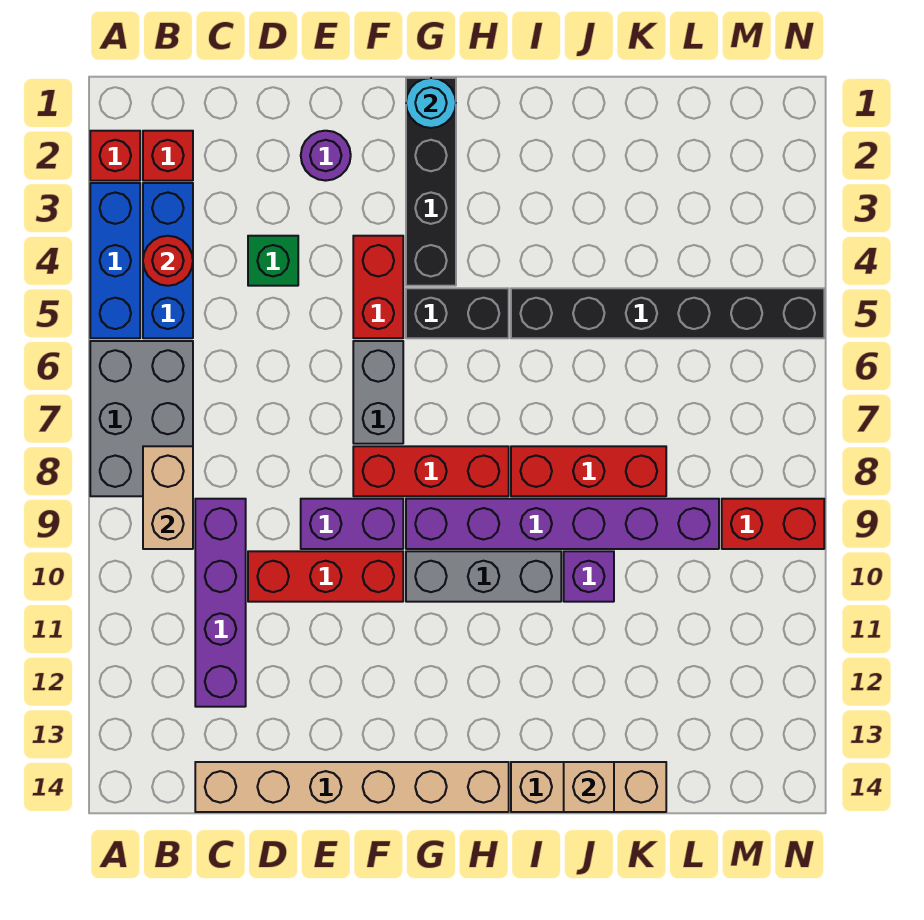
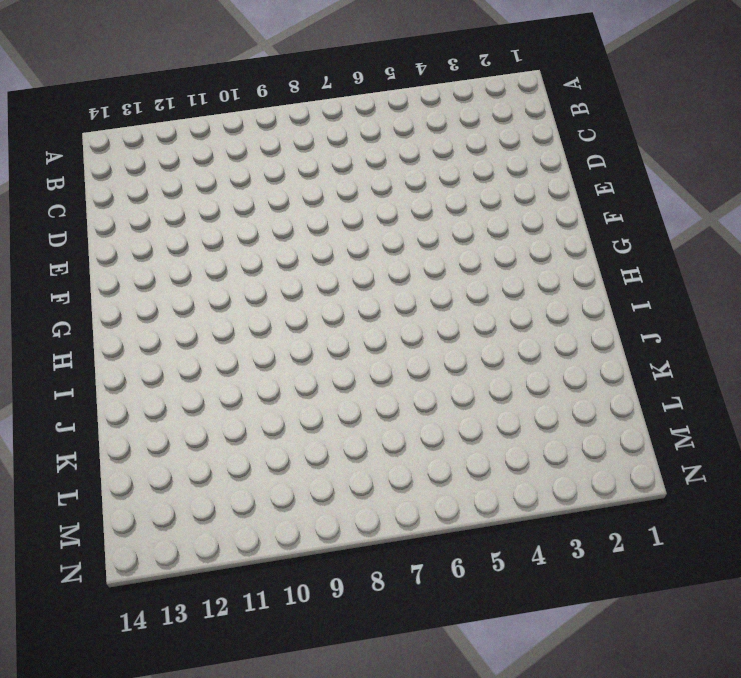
none -> red 1x1 brick [90,131,140,181]
none -> blue 1x3 brick [90,183,140,338]
none -> grey 2x3 brick [90,341,193,496]

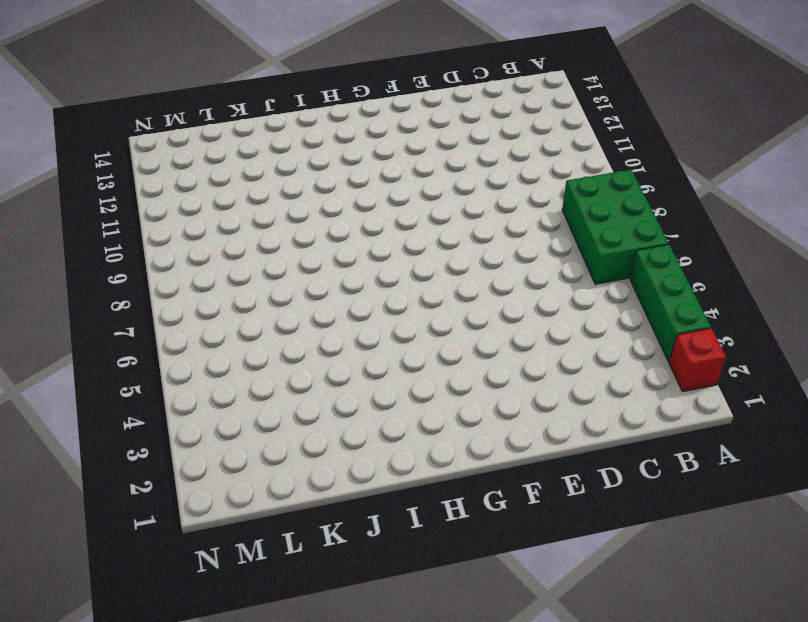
green 1x3 brick [630,245,711,362] -> blue 1x3 brick [90,183,140,338]
green 2x3 brick [562,170,668,284] -> grey 2x3 brick [90,341,193,496]
none -> red 1x1 brick [143,131,193,181]
none -> blue 1x3 brick [143,183,193,338]
none -> purple 1x4 brick [195,499,246,707]

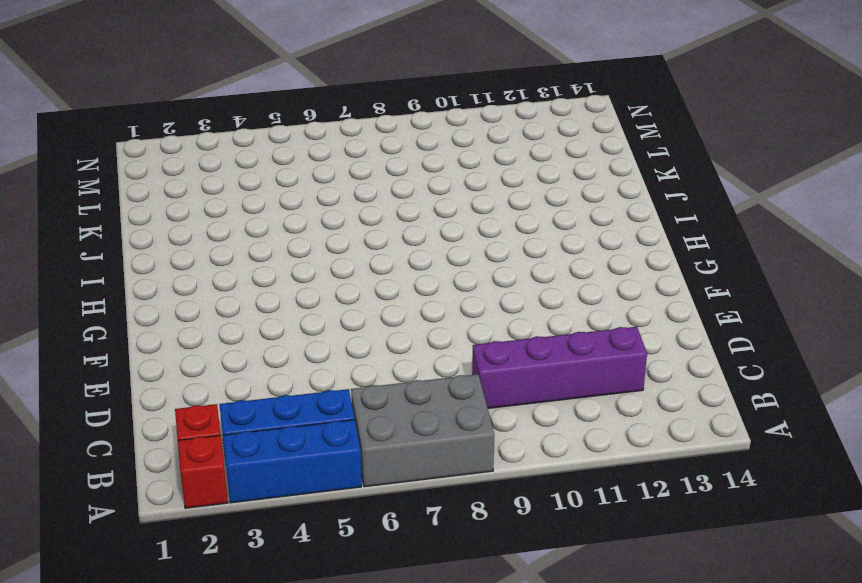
none -> tan 1x6 brick [195,762,509,812]
none -> green 1x1 brick [248,236,298,286]
none -> red 1x3 brick [248,551,403,602]

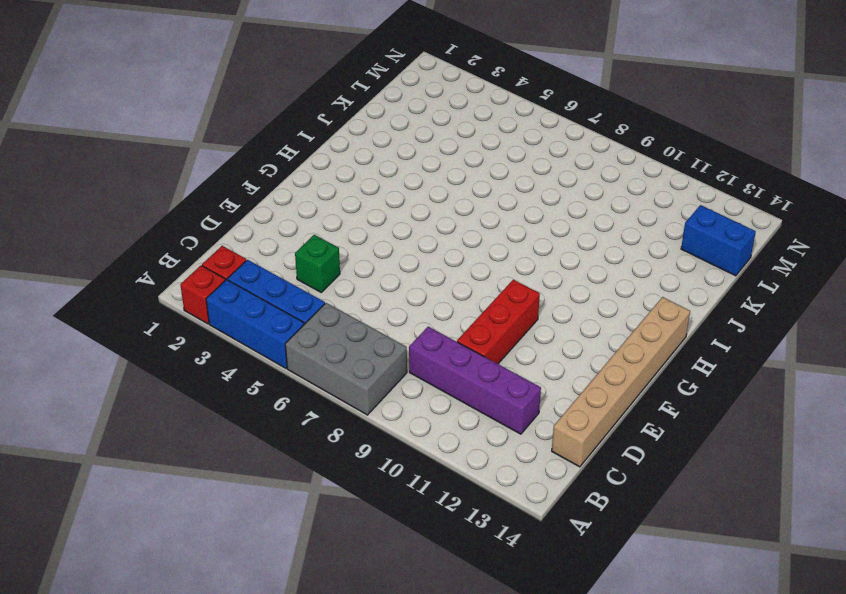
blue 1x2 brick [681,205,756,276] -> none
none -> purple 1x1 round brick [301,131,351,181]
none -> purple 1x2 brick [301,499,403,549]
none -> red 1x2 brick [353,236,403,338]

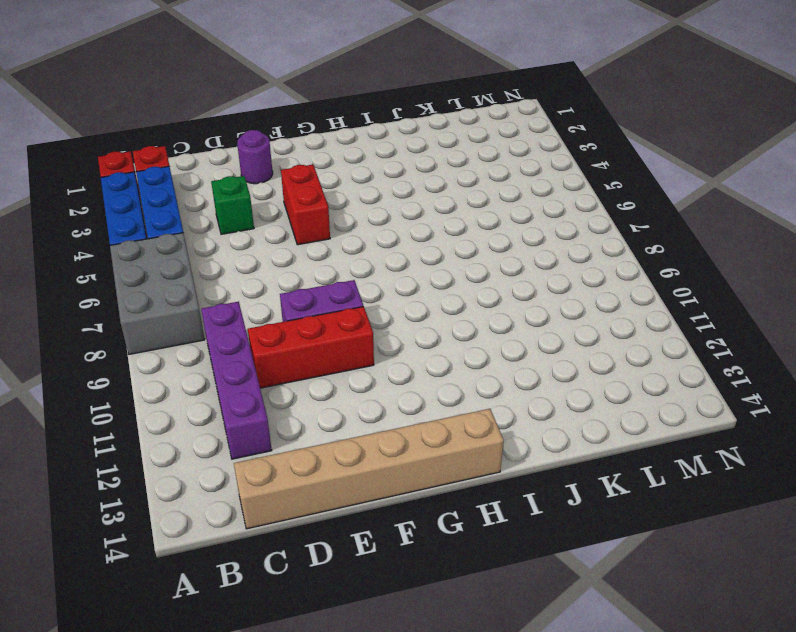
none -> grey 1x2 brick [353,341,403,444]
none -> red 1x3 brick [353,446,509,496]
none -> black 1x4 brick [406,78,456,286]

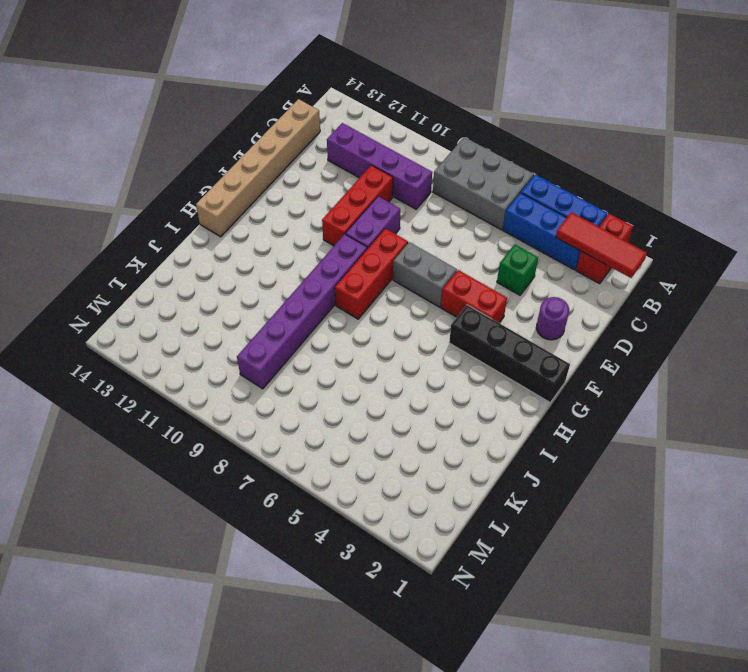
red 1x3 tile [556,212,647,278] -> none
none -> black 1x2 brick [406,288,509,338]
none -> grey 1x3 brick [406,551,561,602]
none -> black 1x6 brick [511,288,824,338]

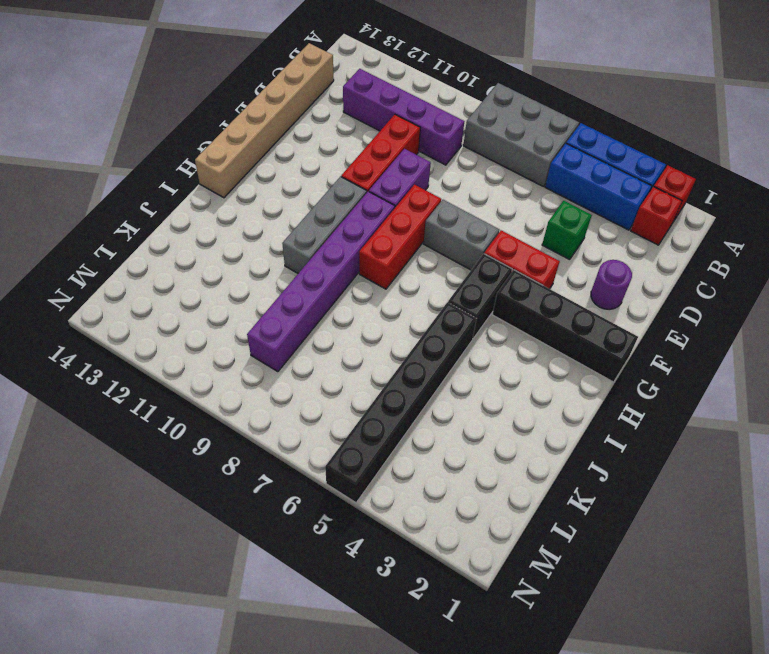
none -> red 1x3 brick [511,446,666,496]
none -> tan 1x3 brick [511,762,666,812]
none -> purple 1x1 brick [564,551,614,602]

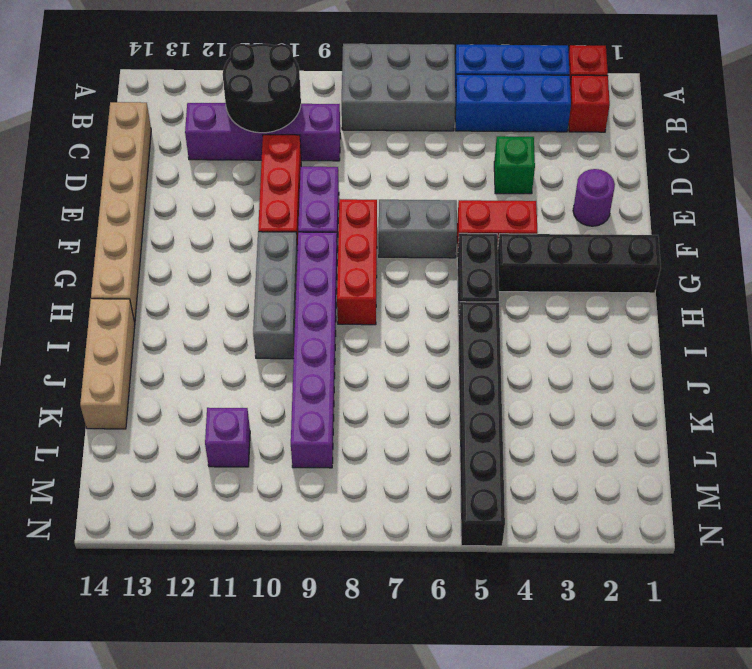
black 2x2 round brick [223,44,301,133] -> none
purple 1x1 brick [205,408,250,467] -> purple 1x1 brick moved to [564,551,614,602]
none -> red 1x3 brick [511,446,666,496]
none -> red 1x2 brick [722,499,824,549]
none -> red 1x1 round brick [143,236,193,286]

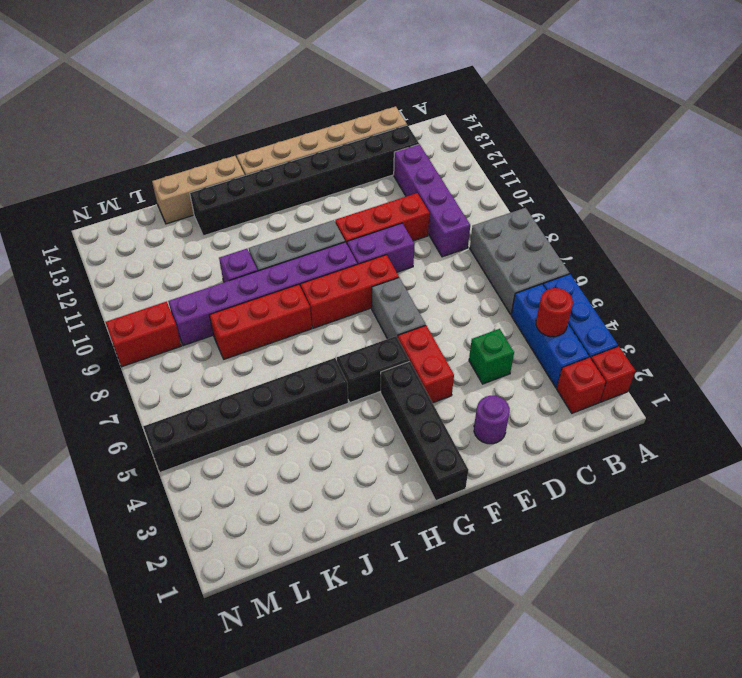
black 1x8 brick [190,125,419,236] -> none
none -> tan 1x2 brick [143,446,193,549]
none -> cyan 1x1 round brick [406,78,456,128]
none -> tan 1x1 brick [564,762,614,812]

